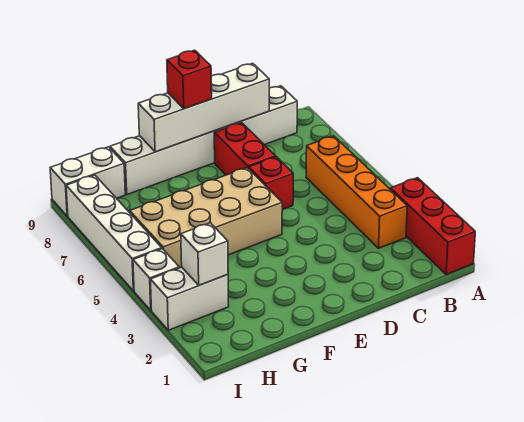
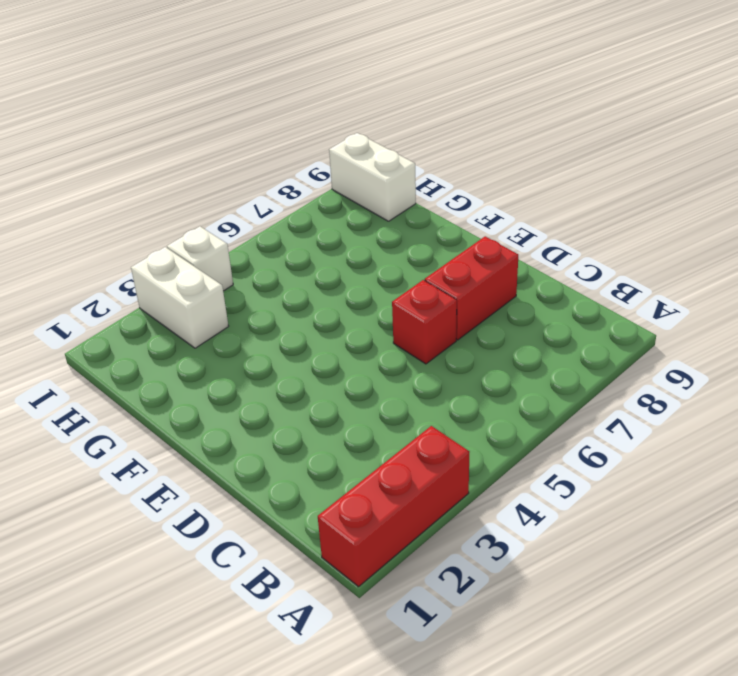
none -> orange 1x4 brick [306,136,407,248]
none -> white 1x6 brick [110,86,297,194]
none -> tan 2x4 brick [130,167,282,268]

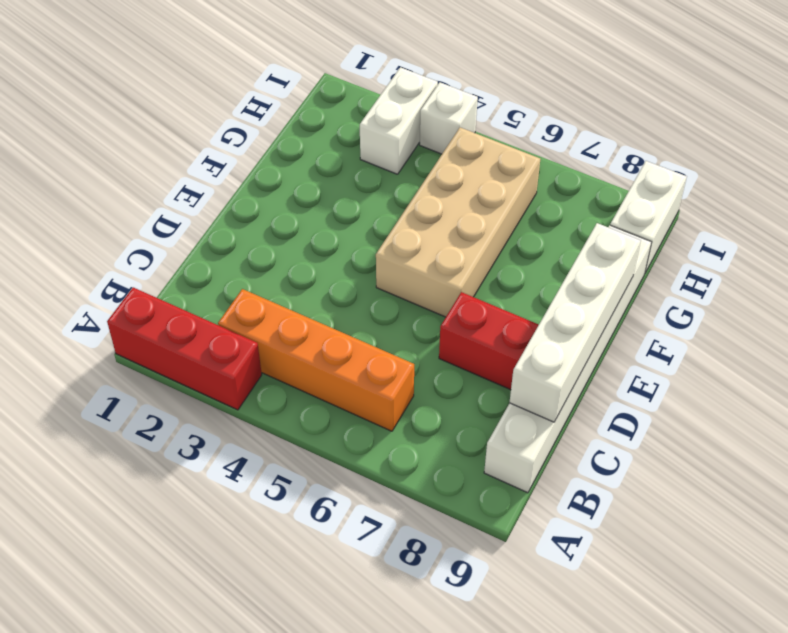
none -> red 1x1 brick [249,157,293,209]
none -> white 1x4 brick [66,175,162,291]
none -> white 1x1 brick [181,223,228,285]

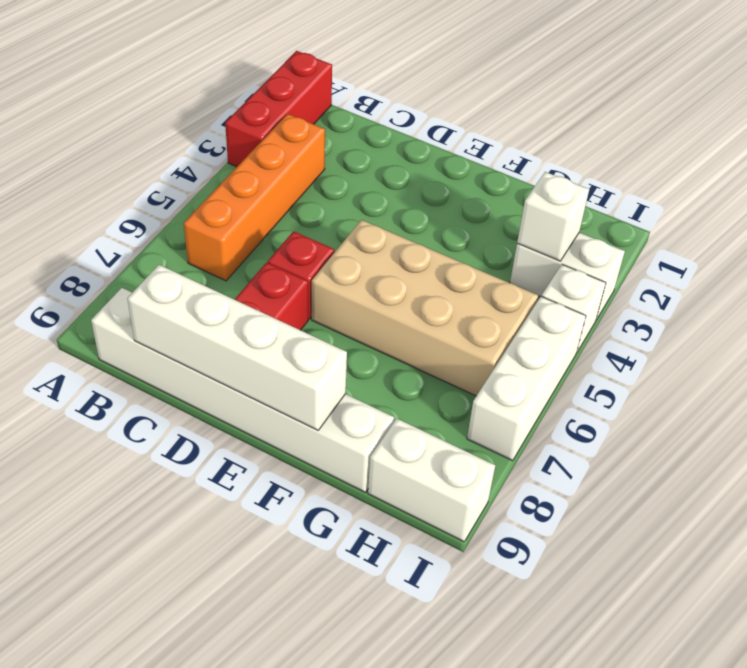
white 1x3 brick [467,296,586,461] -> white 1x4 brick [66,175,162,291]
none -> red 1x1 brick [167,50,212,109]

